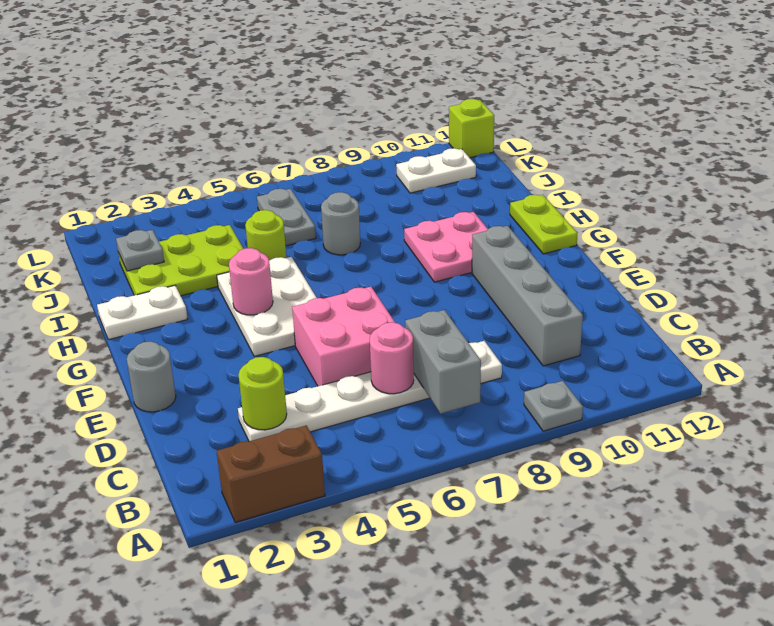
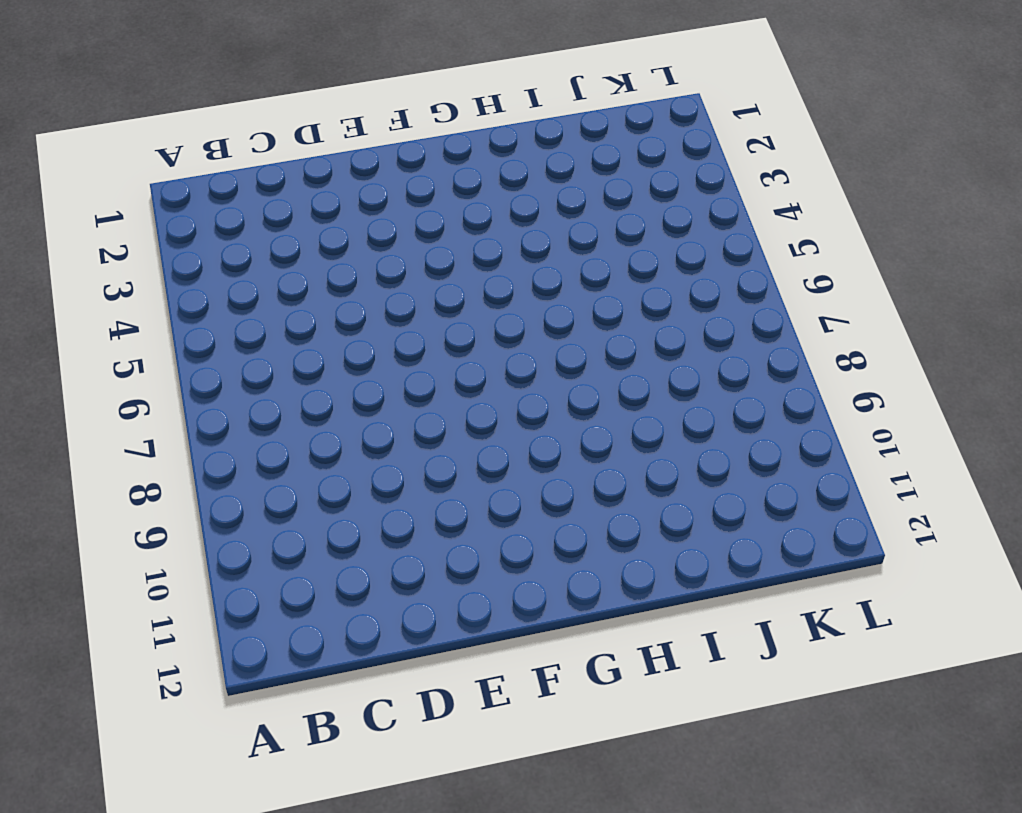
none -> brown 1x2 brick [217,425,325,522]
none -> grey 1x1 plate [524,381,583,431]
none -> white 1x6 plate [238,341,502,441]

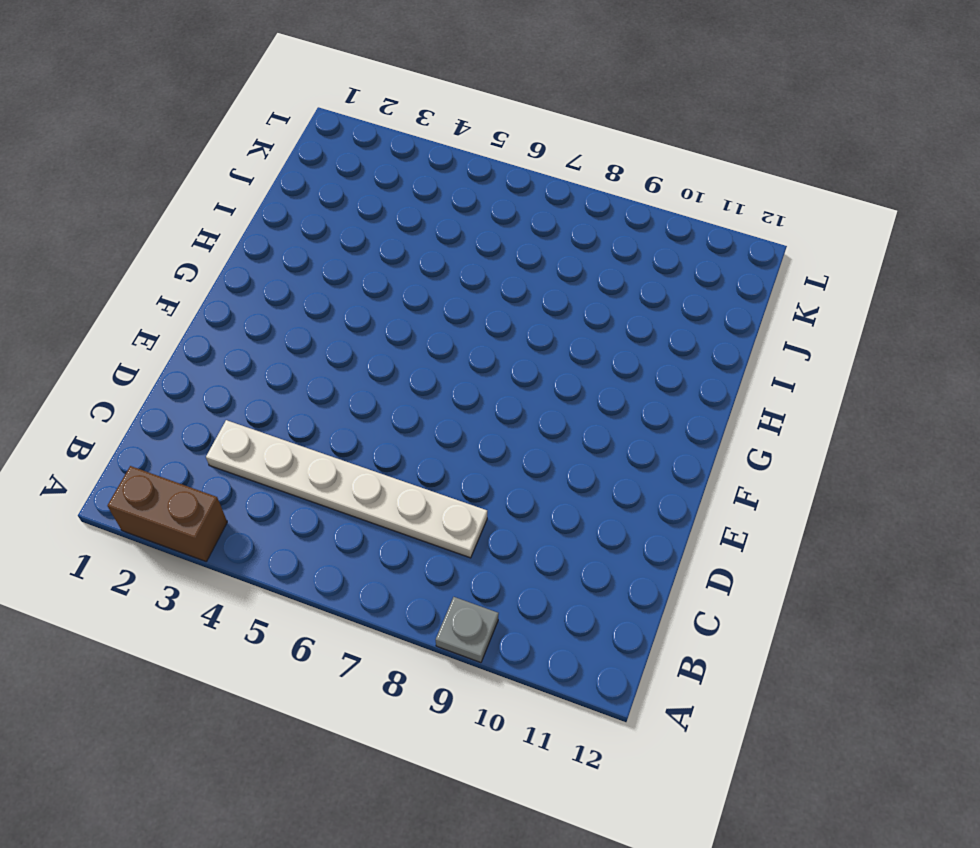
none -> grey 1x4 brick [472,226,583,366]
none -> pink 2x2 brick [292,287,395,386]
none -> grey 1x1 round brick [127,341,176,412]

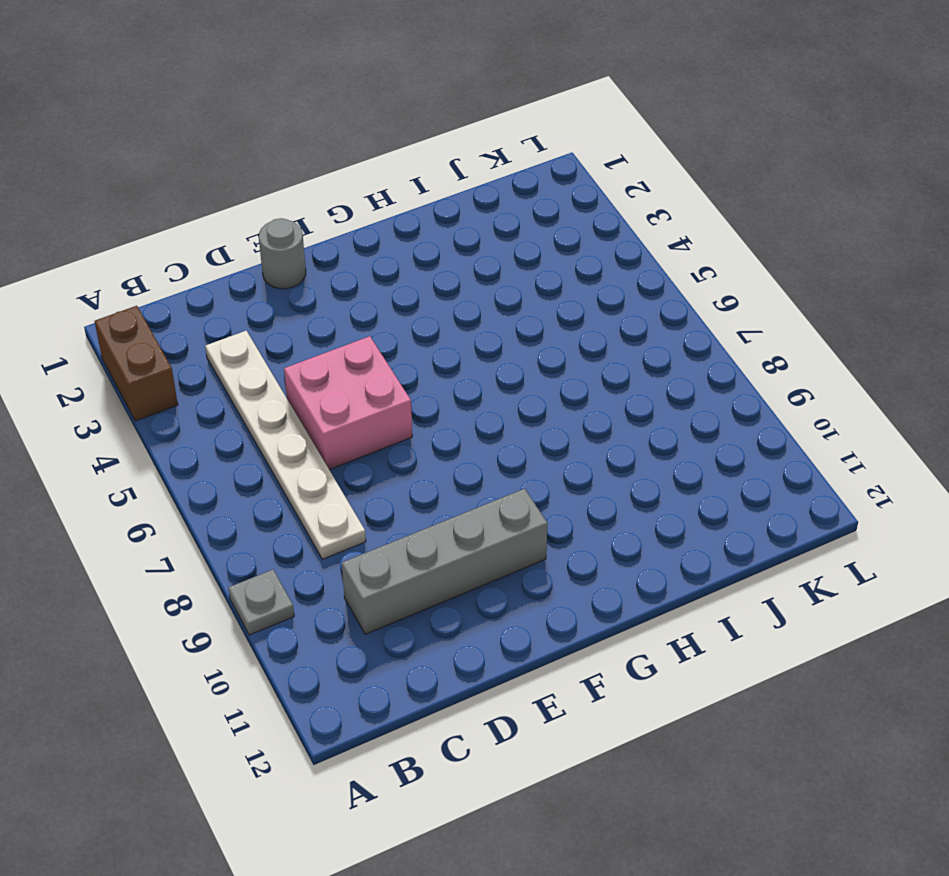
none -> white 2x3 plate [217,257,316,356]
none -> pink 2x2 plate [404,212,488,282]
none -> lime 1x2 plate [510,195,577,254]

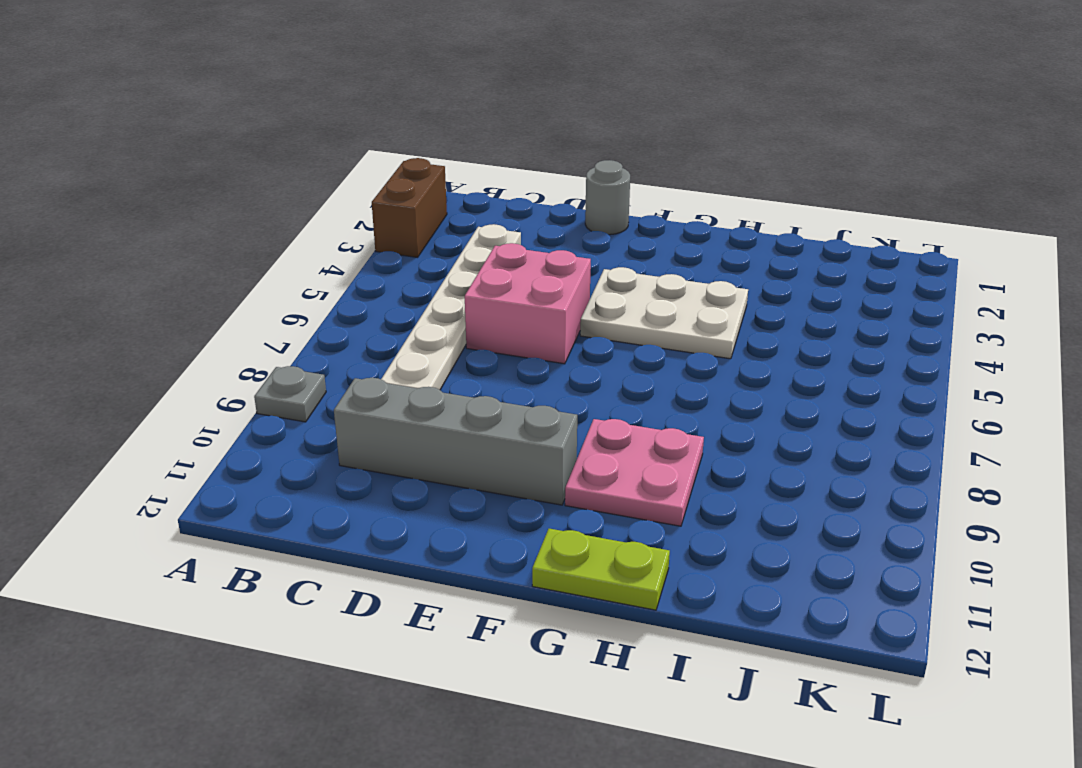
none -> white 1x2 plate [97,285,187,340]
none -> lime 2x3 plate [118,225,243,296]
none -> lime 1x1 round brick [245,210,287,261]

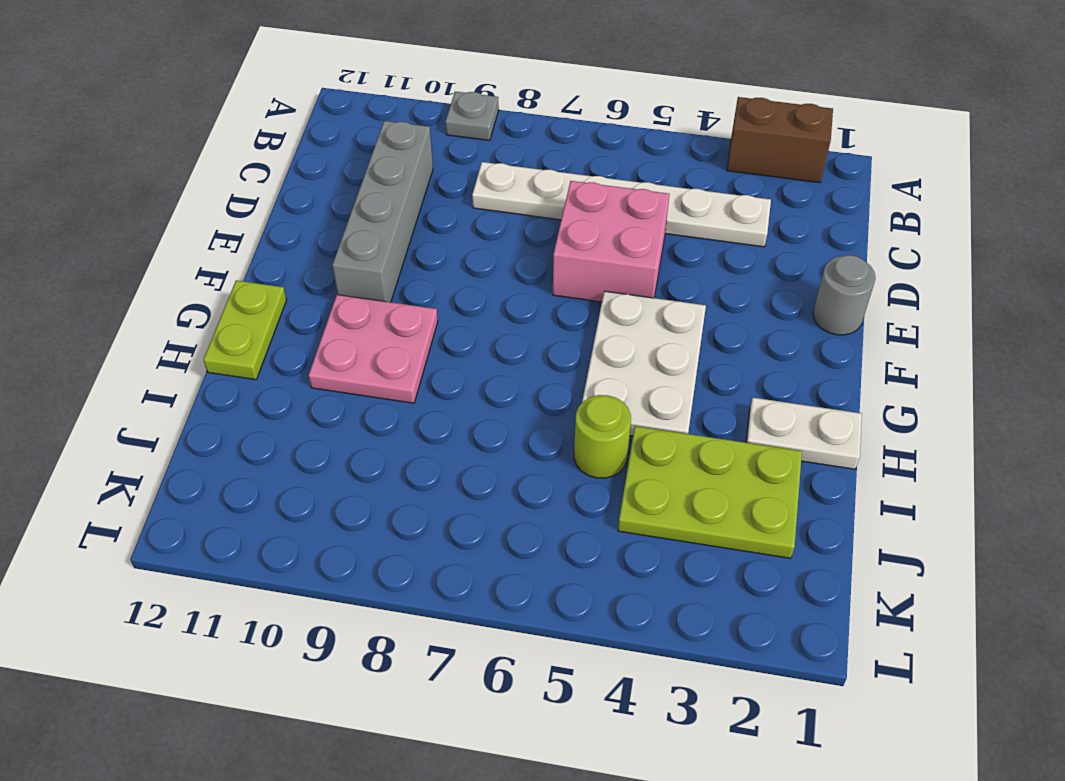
none -> grey 1x1 round brick [321,192,360,255]
none -> grey 1x2 plate [257,189,316,246]
none -> white 1x2 plate [396,148,476,193]

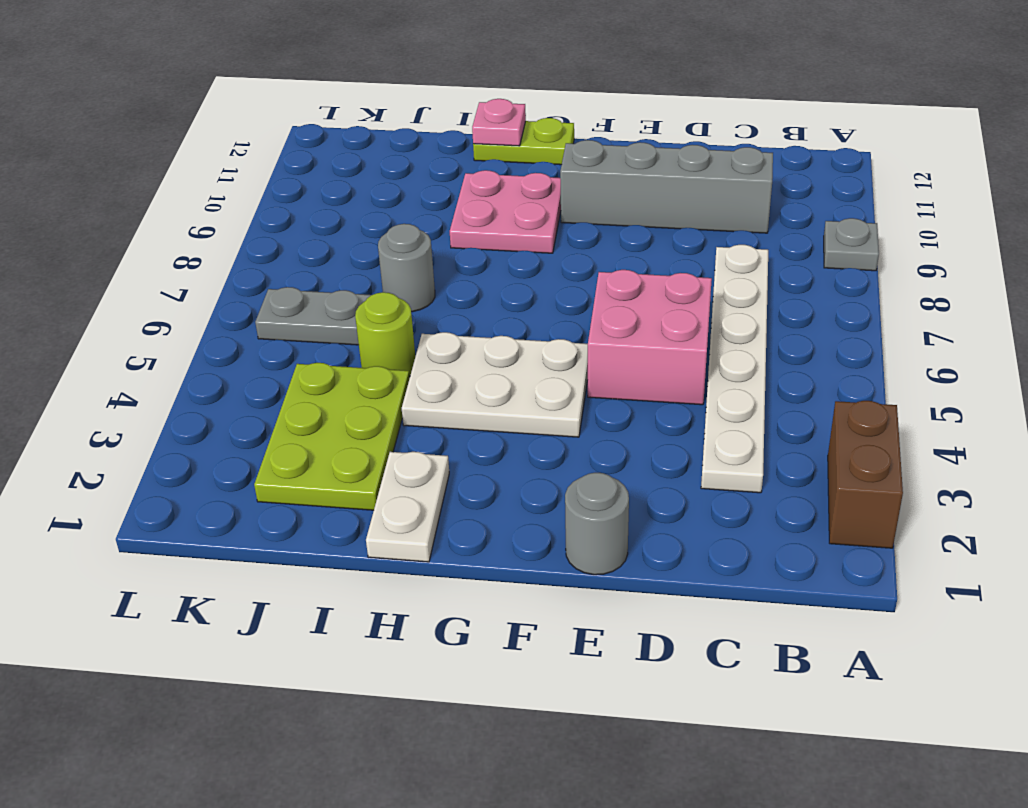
pink 1x1 plate [472,99,526,146] -> none
none -> white 1x2 plate [396,148,476,193]
none -> lime 1x1 brick [449,99,494,158]
none -> grey 1x2 brick [405,310,481,414]

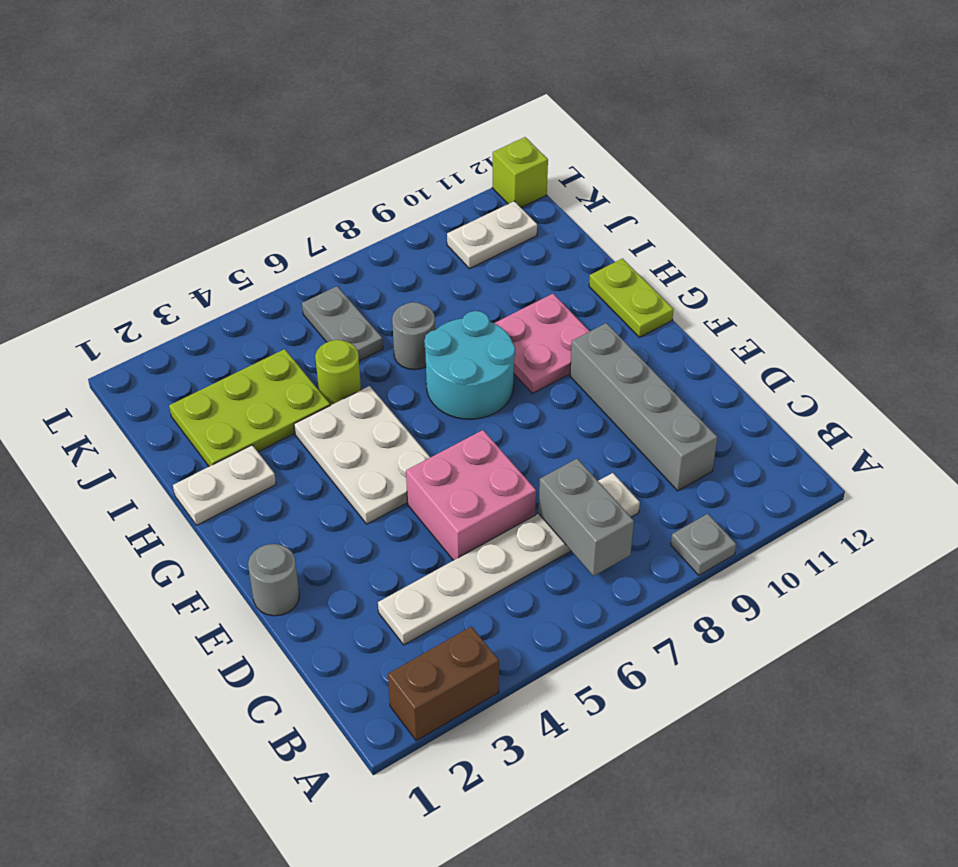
cyan 2x2 round brick [424,311,515,419] -> none
none -> lime 1x1 round brick [238,357,287,430]
none -> pink 1x1 round brick [370,322,414,394]
none -> pink 1x1 round brick [229,248,273,315]

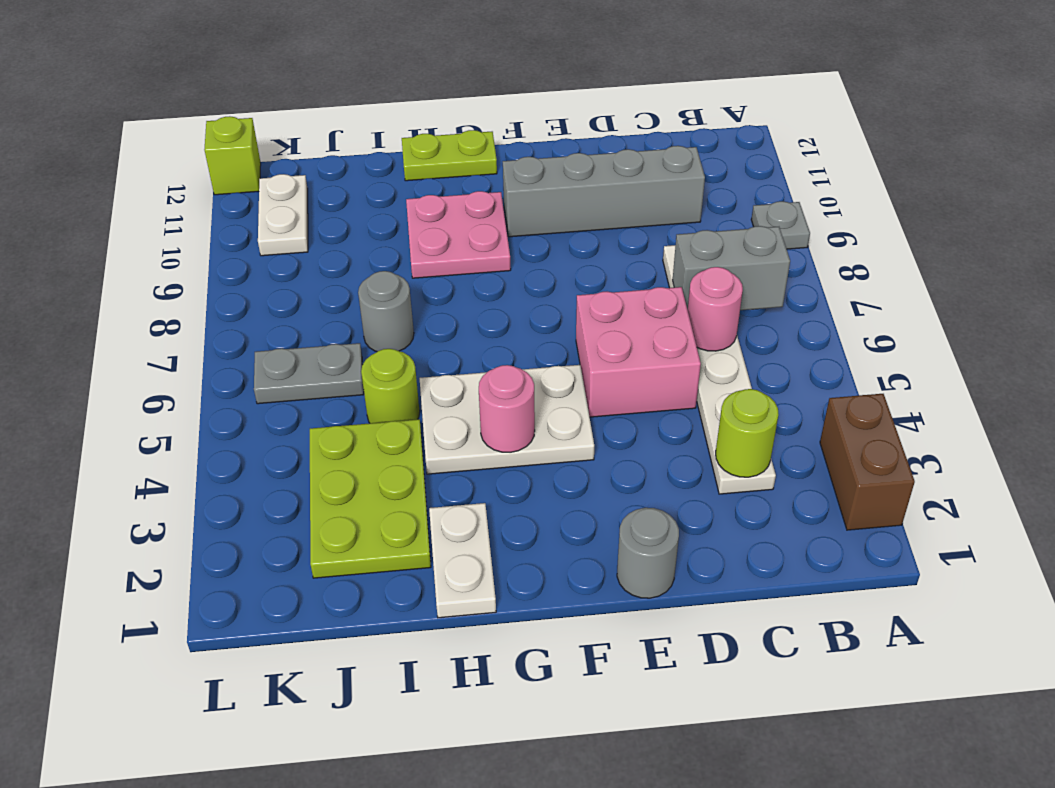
none -> grey 1x1 plate [116,230,164,271]

